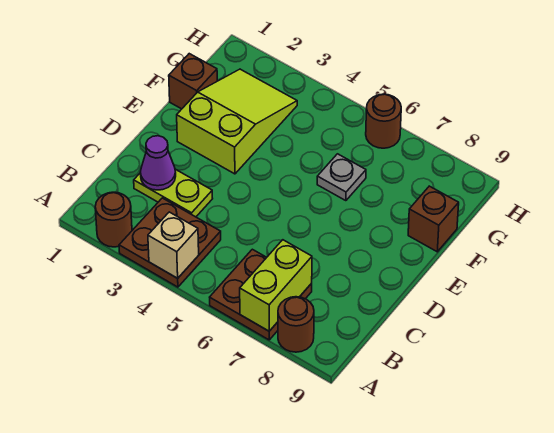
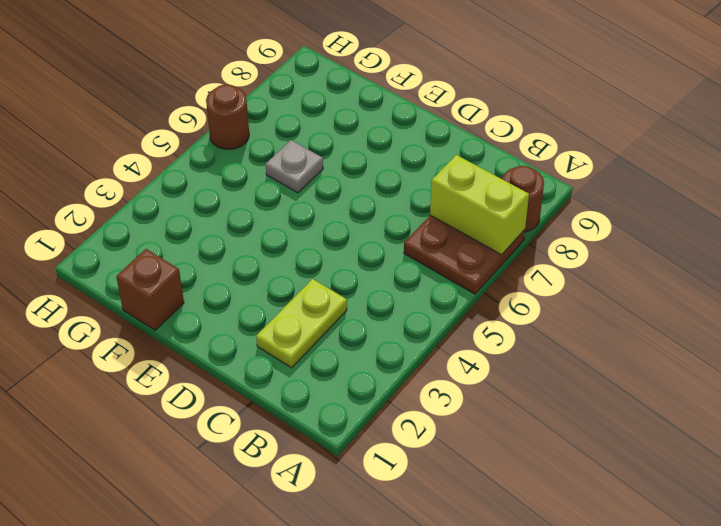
none -> brown 1x1 round brick [95,192,132,247]
none -> brown 2x2 plate [119,198,221,287]
none -> lime 2x3 slope [177,69,297,174]

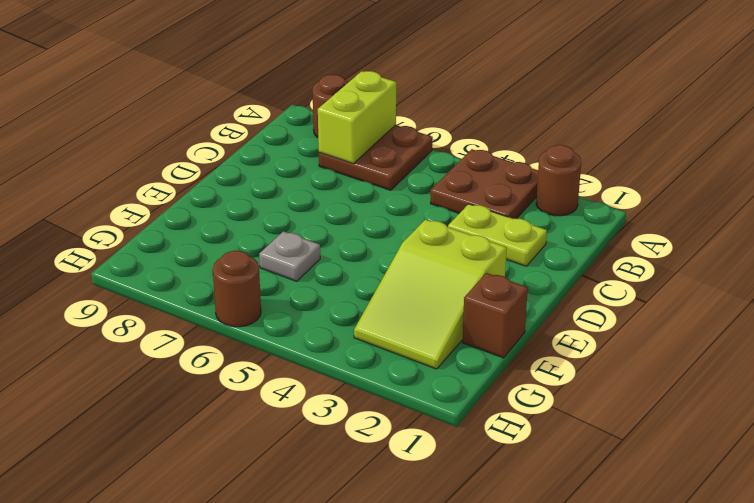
none -> brown 1x1 brick [408,186,459,252]
none -> tan 1x1 brick [148,212,199,278]
none -> purple 1x1 cone [140,136,176,190]

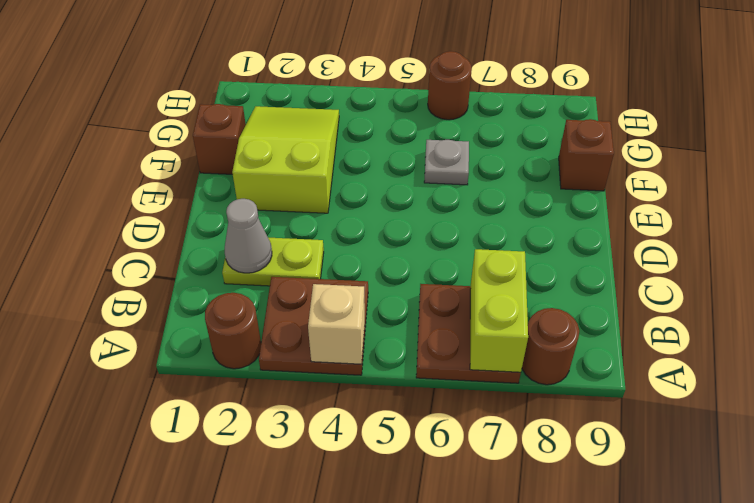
grey 1x1 cone [225,199,272,273] -> purple 1x1 cone [140,136,176,190]

